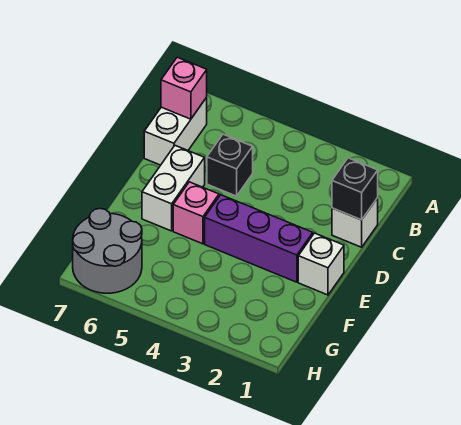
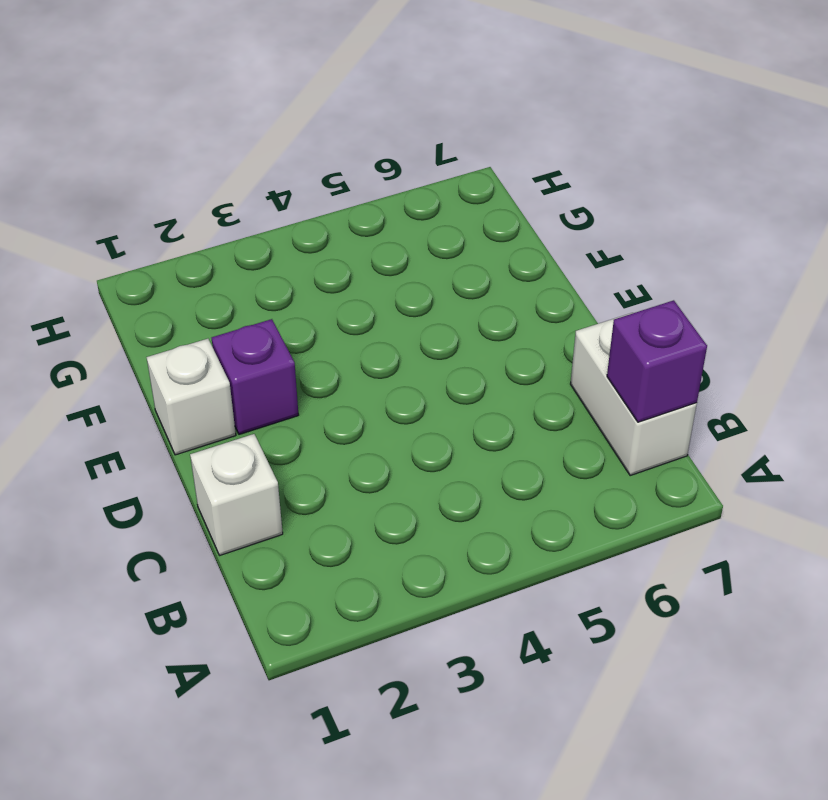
purple 1x1 brick [607,300,707,422] -> pink 1x1 brick [161,57,207,119]
purple 1x1 brick [212,319,299,434] -> purple 1x3 brick [205,195,313,282]
none -> black 1x1 brick [207,134,253,196]
none -> white 1x2 brick [142,146,205,231]

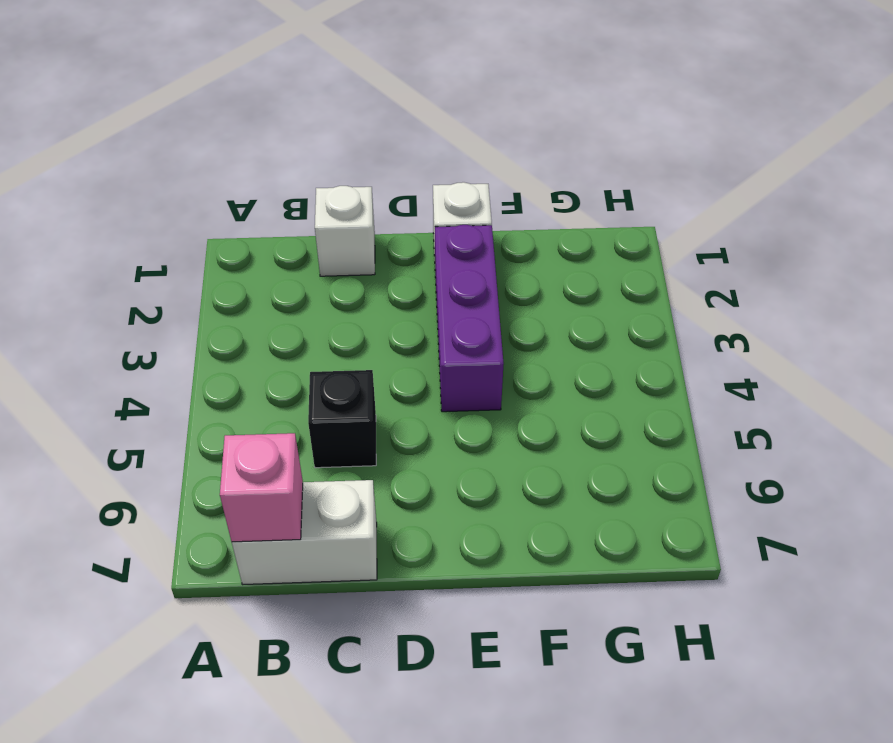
none -> white 1x2 brick [142,146,205,231]
none -> pink 1x1 brick [173,182,219,244]

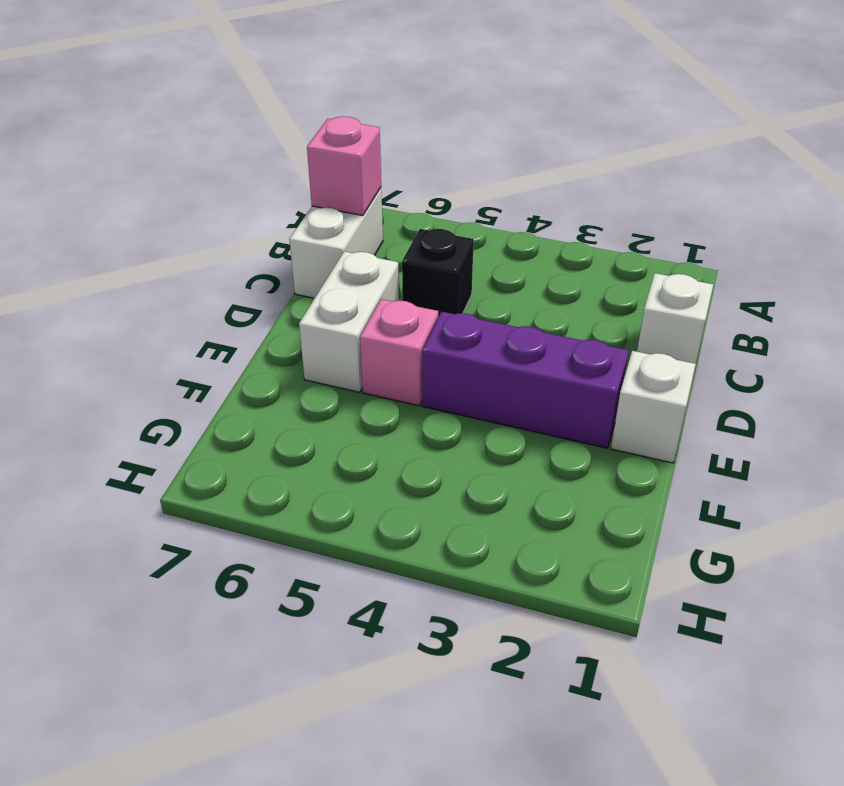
none -> grey 2x2 round brick [73,208,142,293]
none -> black 1x1 brick [332,158,378,220]

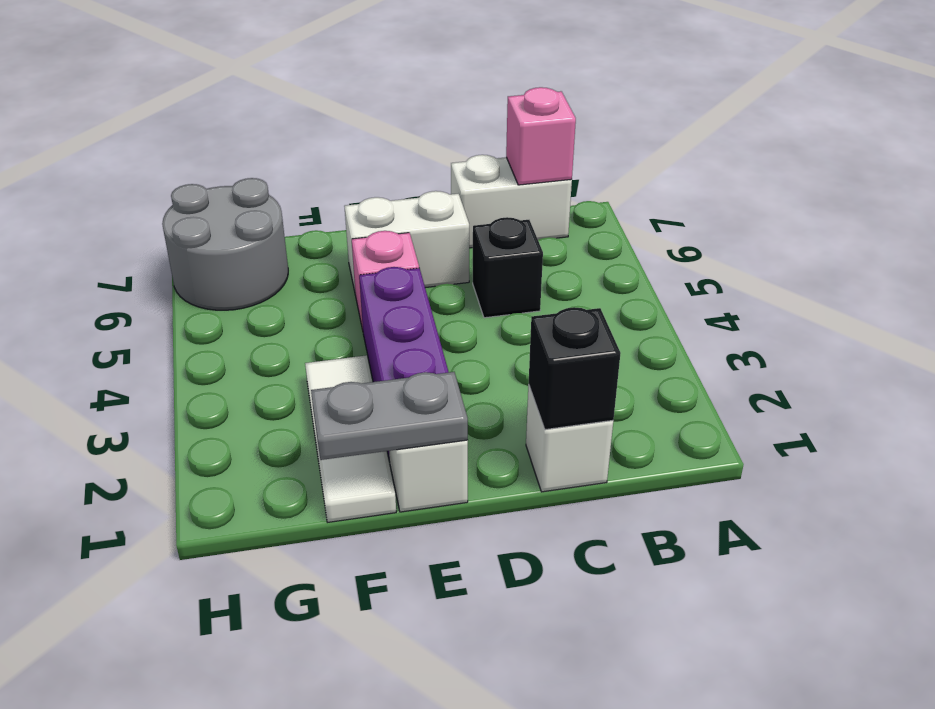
grey 1x2 plate [311,372,468,460] -> none
white 1x3 tile [305,355,396,522] -> none

